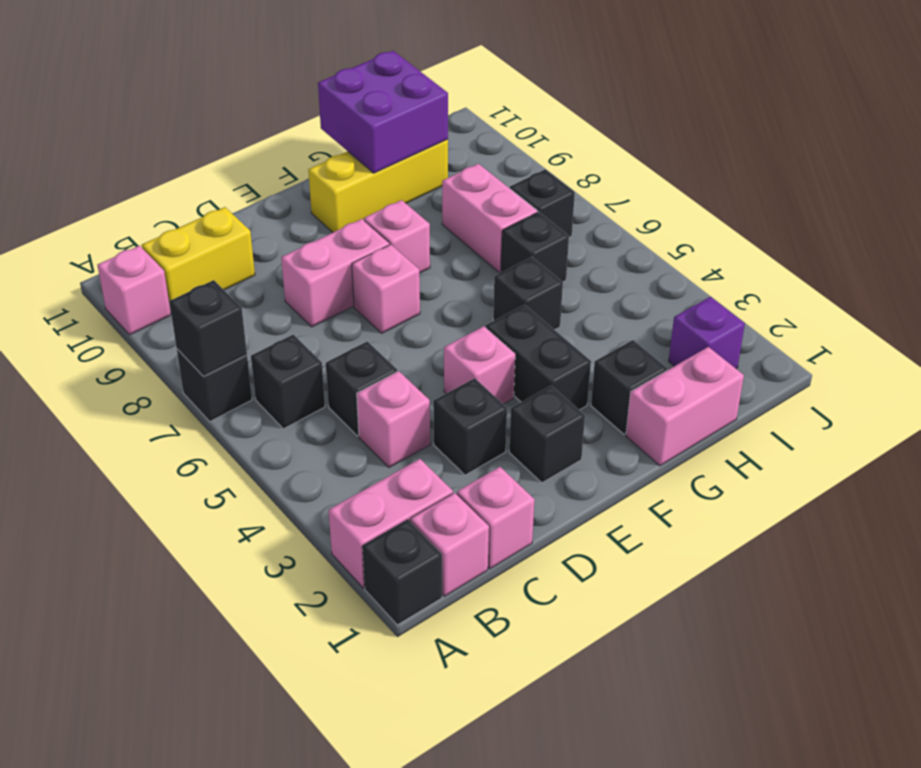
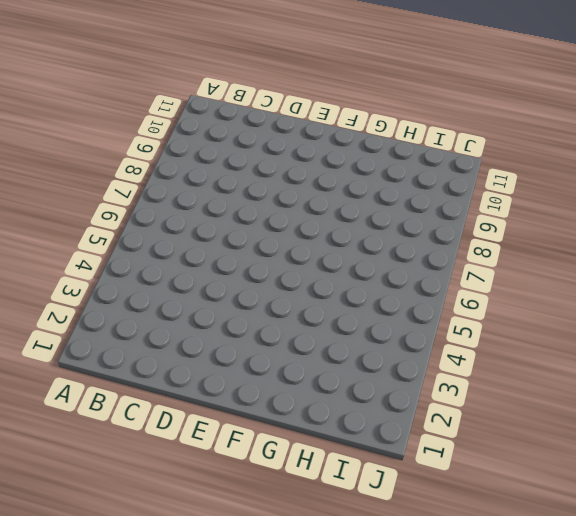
none -> black 1x1 brick [362,520,442,625]
none -> pink 1x2 brick [329,459,453,588]
none -> black 1x1 brick [177,349,252,421]

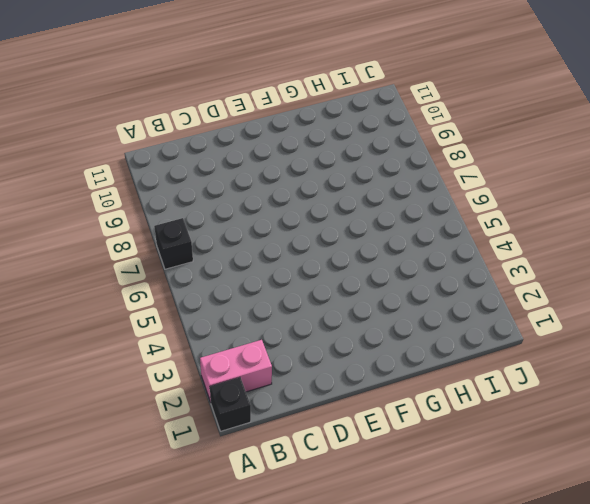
none -> pink 1x1 brick [97,246,171,335]
none -> pink 1x1 brick [410,493,489,596]
none -> black 1x1 brick [251,334,325,429]

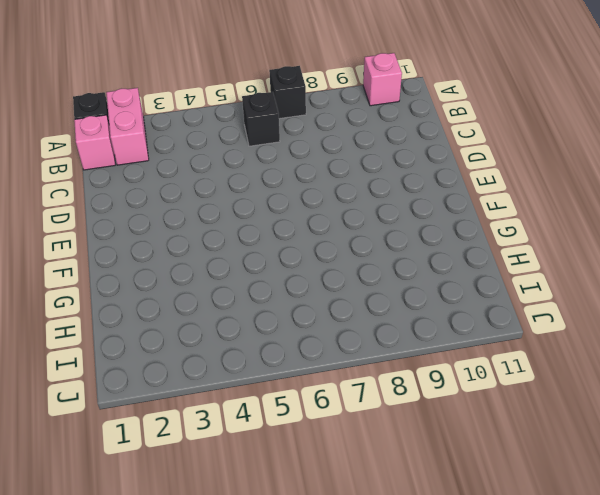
none -> yellow 1x2 brick [142,207,255,312]
none -> pink 1x1 brick [457,467,535,569]
none -> pink 1x1 brick [357,371,430,467]

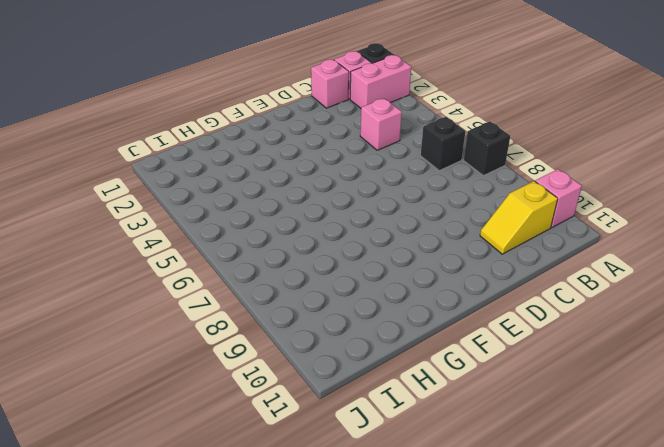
yellow 1x2 slope [480,181,558,254] -> yellow 1x2 brick [142,207,255,312]
none -> black 1x1 brick [326,341,397,436]
none -> black 1x1 brick [433,378,507,475]
none -> pink 1x2 brick [281,219,389,327]

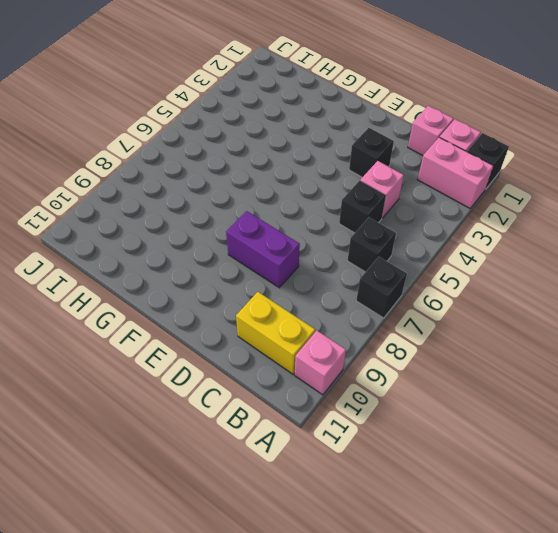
purple 1x2 brick [226,211,300,288] -> pink 1x2 brick [281,219,389,327]
none -> black 1x1 brick [509,386,585,483]
none -> pink 1x1 brick [444,326,515,404]
none -> pink 1x1 brick [352,245,420,333]

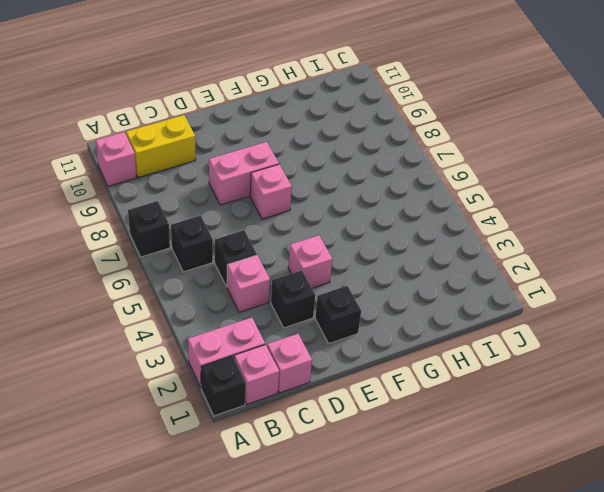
none -> black 1x2 brick [486,305,591,410]
none -> pink 1x1 brick [364,200,430,273]
none -> yellow 1x3 brick [308,139,448,232]

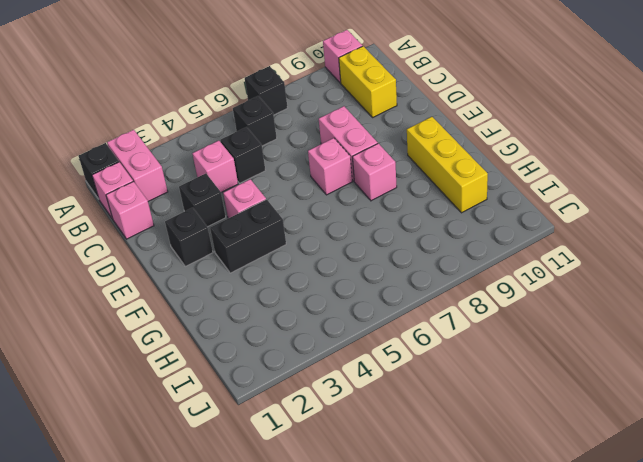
none -> pink 1x2 brick [626,347,744,466]
none -> black 1x1 brick [591,340,667,434]
none -> black 1x1 brick [493,257,563,330]

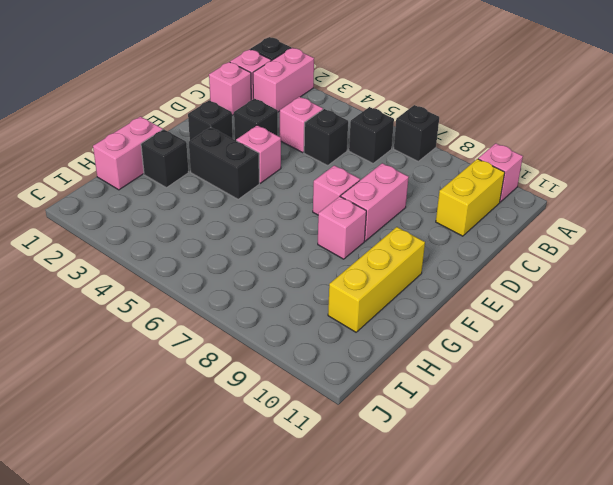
none -> black 1x1 brick [493,257,563,330]
none -> black 1x1 brick [501,212,569,282]
none -> pink 1x2 brick [442,164,537,273]

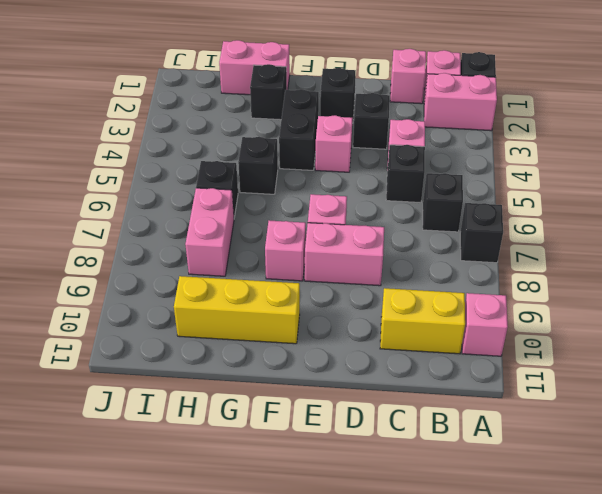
none -> purple 1x1 brick [669,297,745,369]
none -> black 1x1 brick [510,169,575,237]
none -> black 1x1 brick [169,280,247,376]

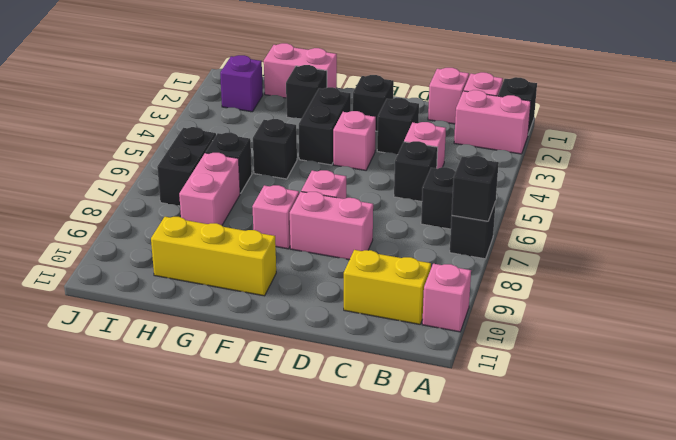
black 1x2 brick [157,127,216,206] -> black 1x1 brick [510,169,575,237]
none -> purple 2x2 brick [318,51,448,173]

